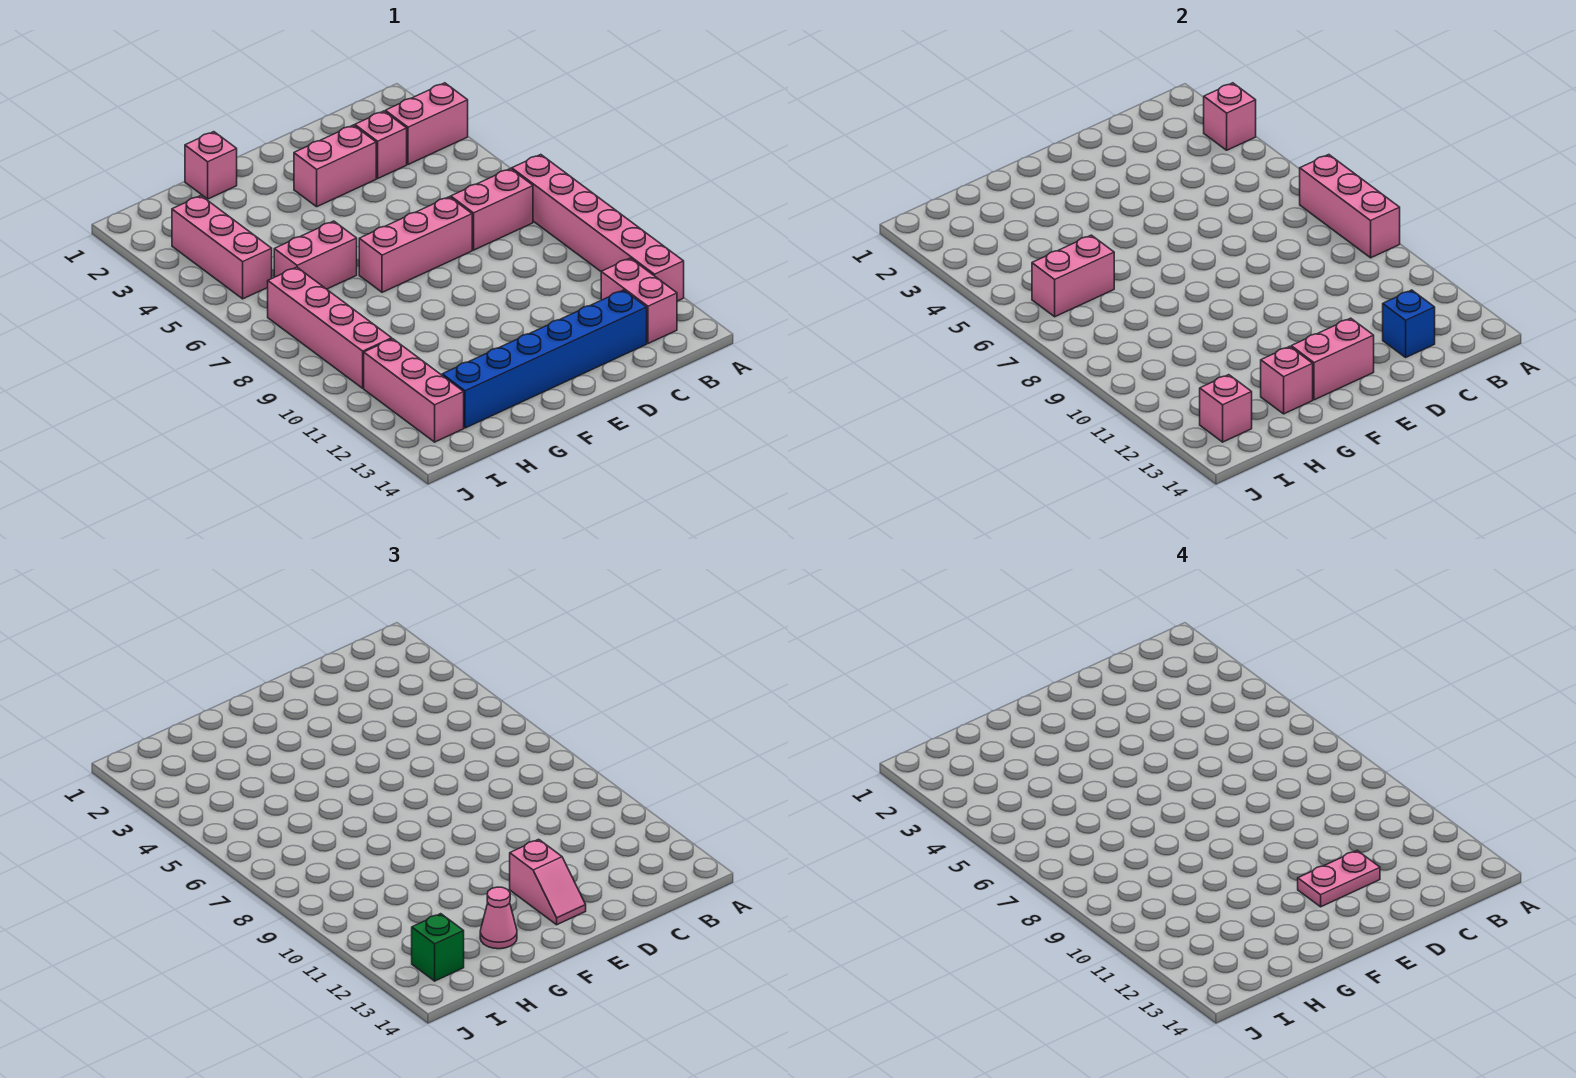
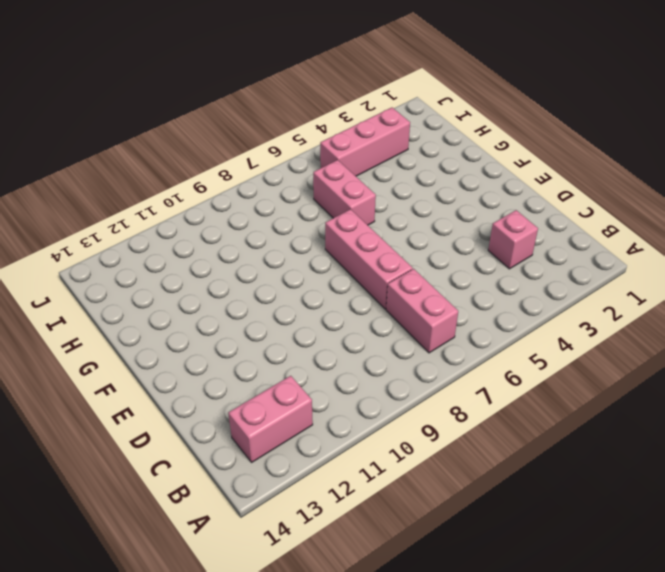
none -> pink 1x2 brick [385,83,468,164]
none -> pink 1x6 brick [512,155,684,301]
none -> blue 1x6 brick [442,290,647,428]

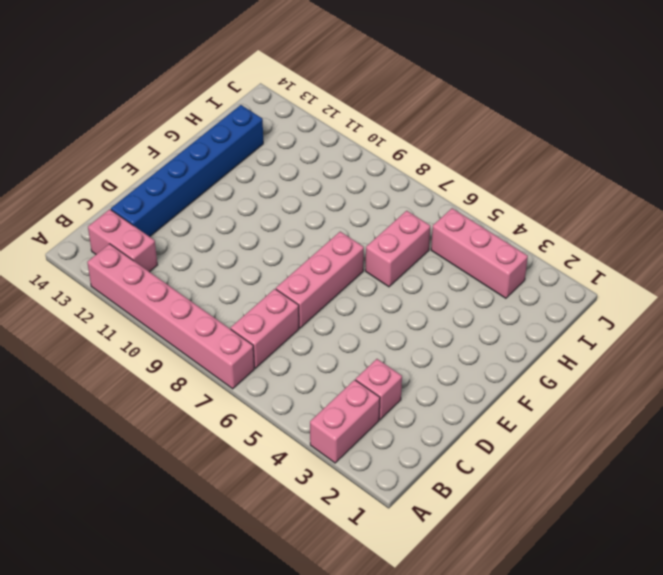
none -> pink 1x2 brick [294,125,376,207]
none -> pink 1x1 brick [185,132,237,199]
none -> pink 1x4 brick [268,267,392,388]

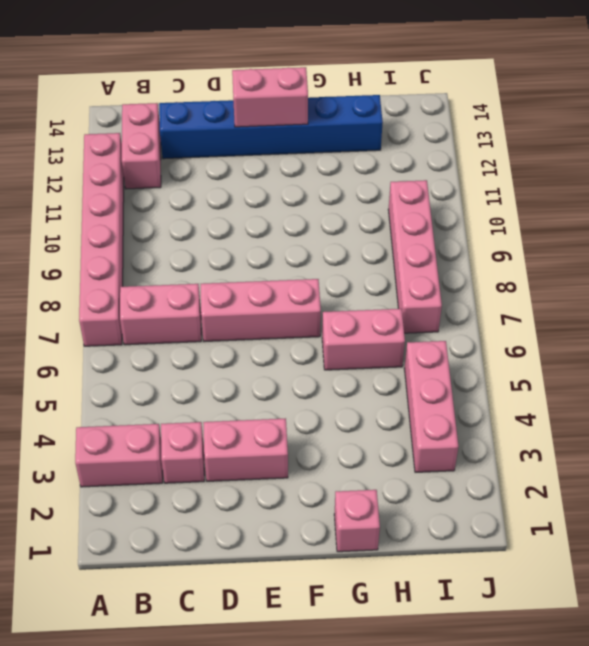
none -> pink 1x3 brick [364,339,464,442]
none -> pink 1x1 brick [1204,83,1256,150]
none -> pink 1x3 brick [1300,155,1400,258]

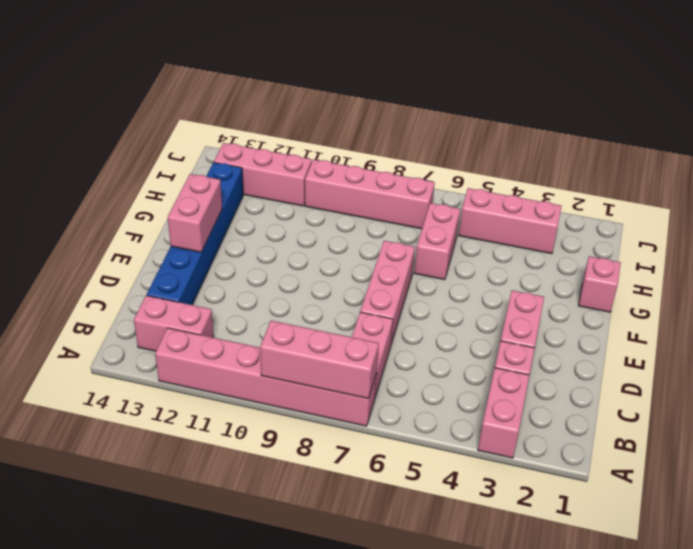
none -> pink 1x1 brick [1204,83,1256,150]
none -> blue 1x1 brick [1383,290,1435,357]
none -> pink 1x1 brick [1261,346,1313,414]

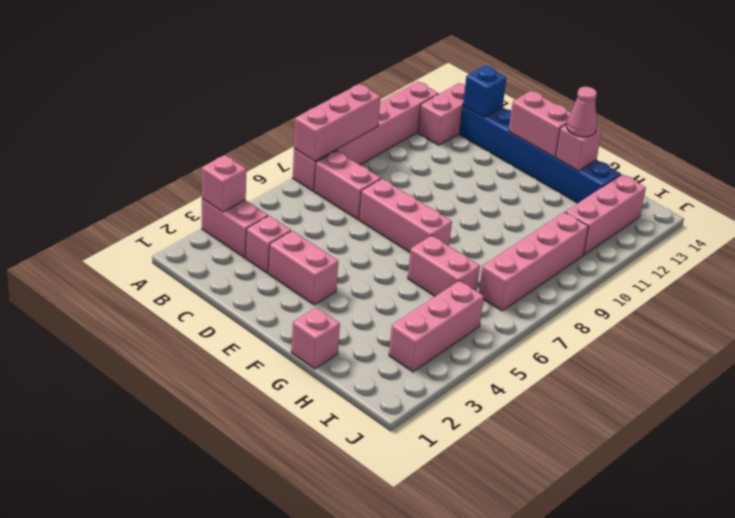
none -> pink 1x2 brick [1032,235,1114,317]
none -> pink 1x1 brick [1200,375,1252,442]
none -> pink 1x2 slope [510,839,586,925]

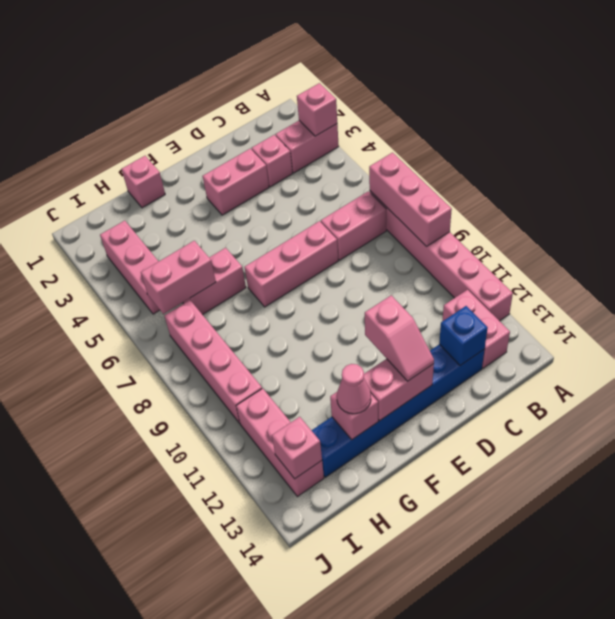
none -> green 1x1 brick [412,914,464,981]
none -> pink 1x2 plate [1298,850,1380,907]

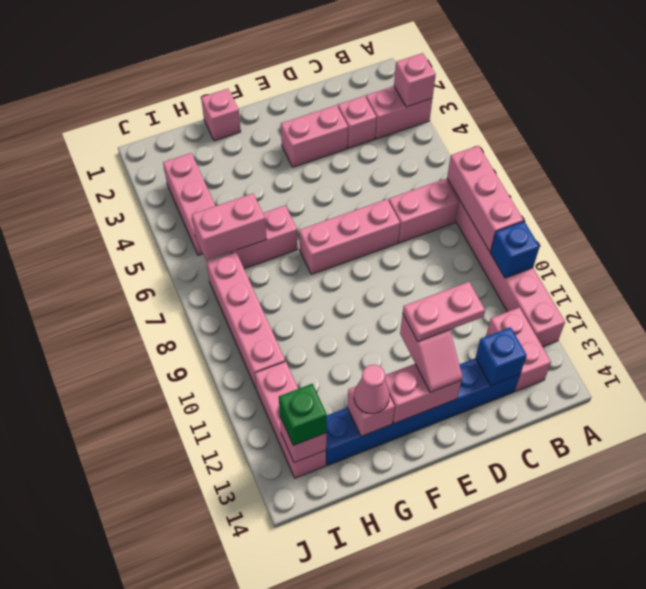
blue 1x1 brick [490,221,540,278] -> none

